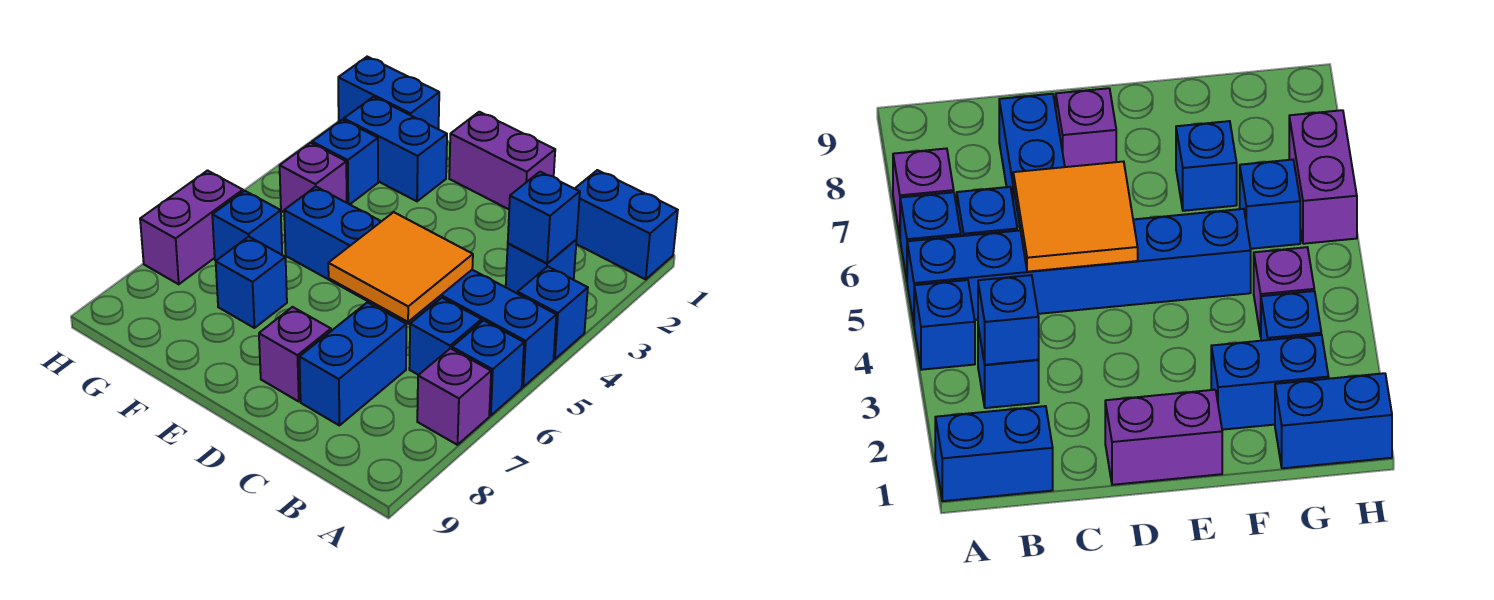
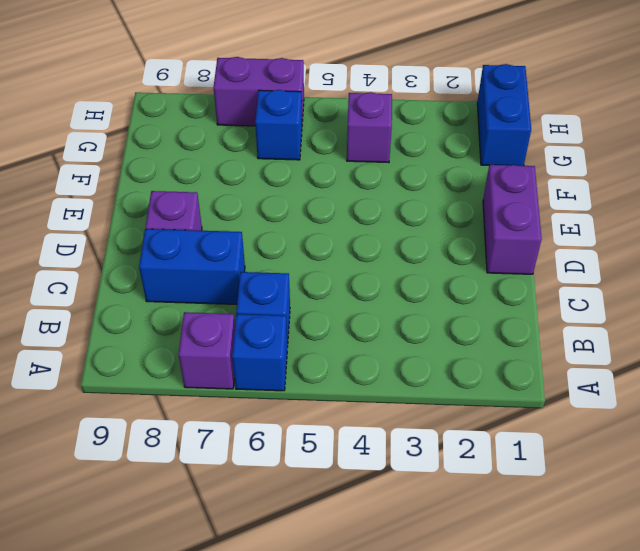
none -> blue 1x2 brick [575,170,678,279]
none -> blue 1x1 brick [517,266,588,359]
none -> blue 1x6 brick [284,187,556,387]

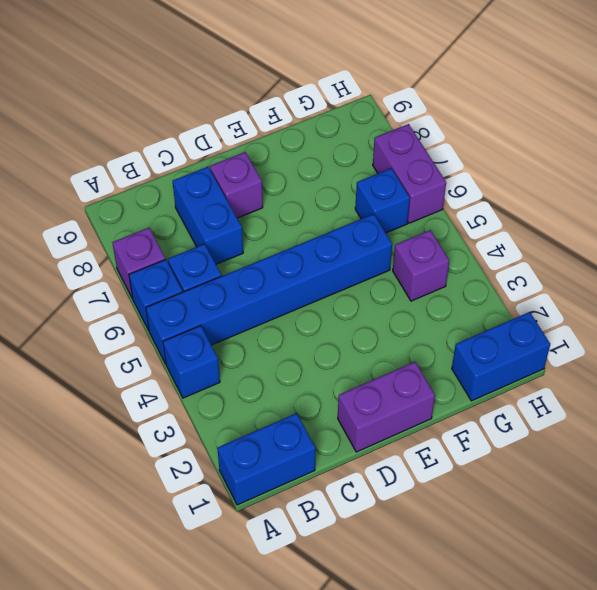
none -> blue 1x1 brick [506,240,576,293]
none -> blue 1x2 brick [344,97,447,201]
none -> blue 1x1 brick [216,237,287,328]

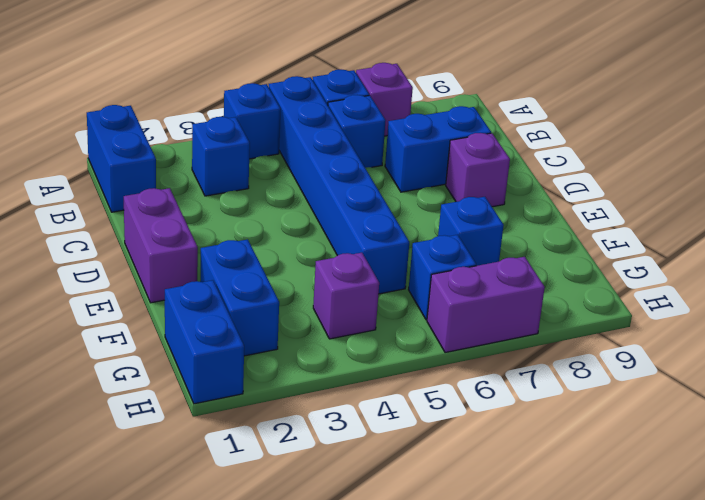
none -> blue 1x1 brick [312,120,378,204]
none -> blue 1x1 brick [508,172,580,263]
none -> orange 2x2 tile [328,212,473,322]

